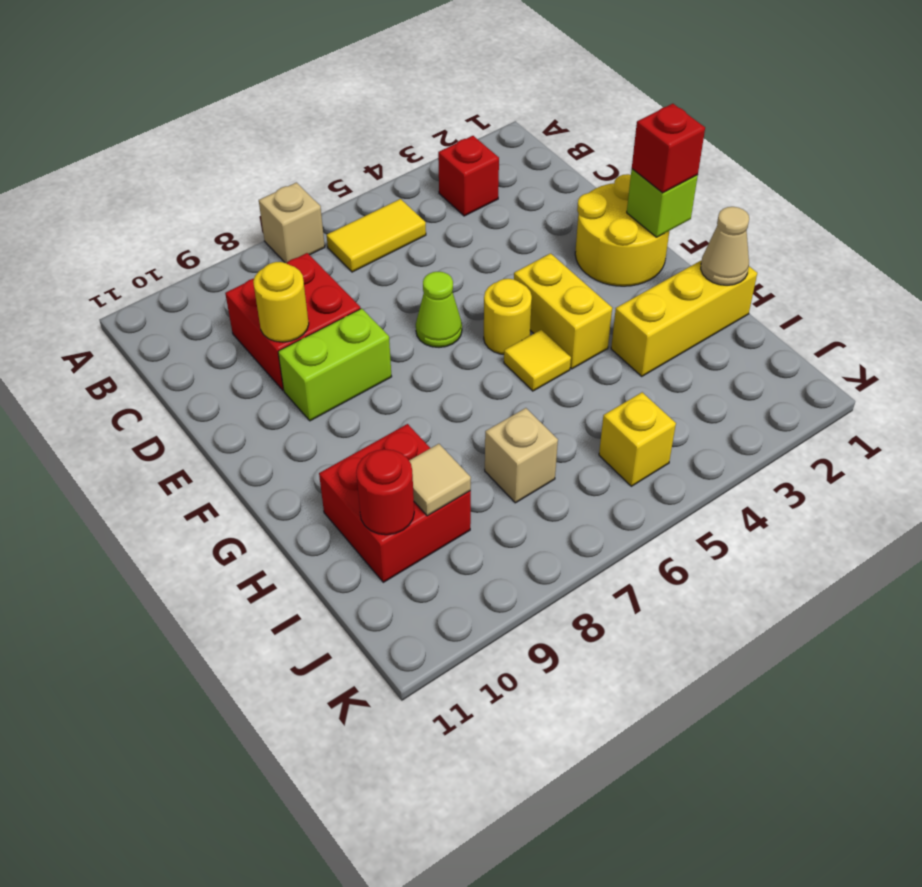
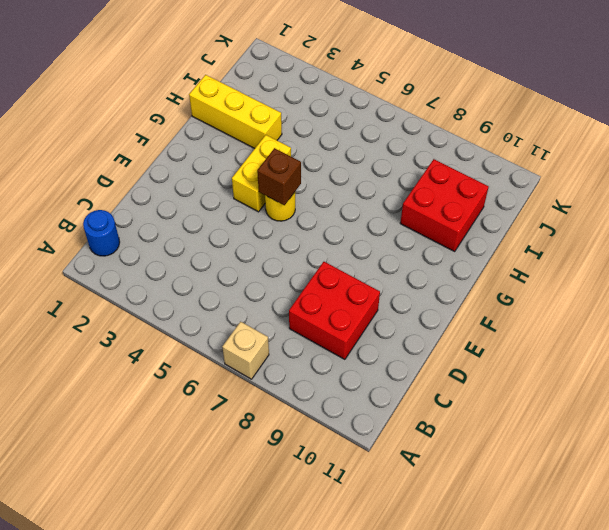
blue 1x1 round brick [83,210,120,256] -> none
brown 1x1 brick [257,148,301,205] -> none
none -> red 1x1 brick [438,136,499,216]
none -> yellow 1x2 tile [327,199,426,272]
none -> yellow 2x2 round brick [575,174,669,286]

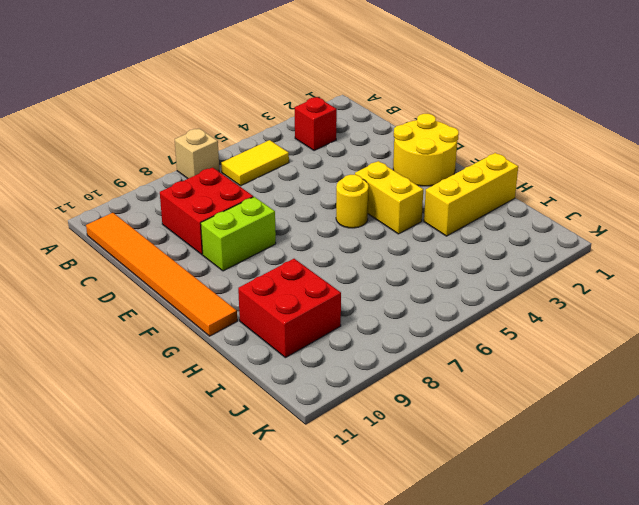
orange 1x6 tile [86,213,237,336] -> none
none -> lime 1x1 cone [416,272,462,347]
none -> yellow 1x1 tile [504,330,571,391]
none -> tan 1x1 brick [485,408,558,503]

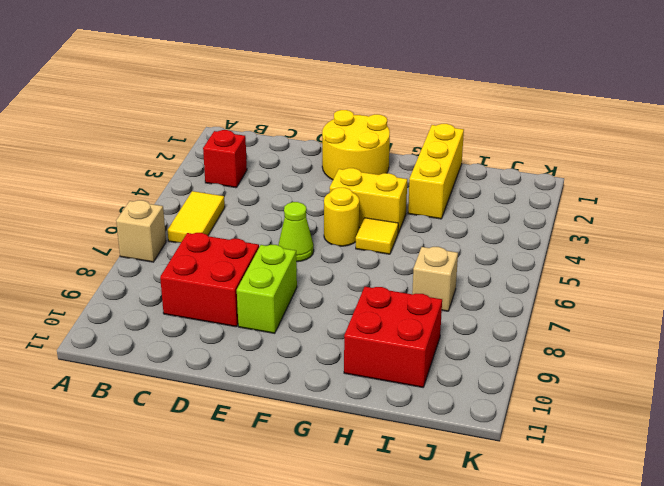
none -> yellow 1x1 brick [599,392,676,486]
none -> yellow 1x1 round brick [253,262,309,342]
none -> lime 1x1 brick [627,169,698,237]

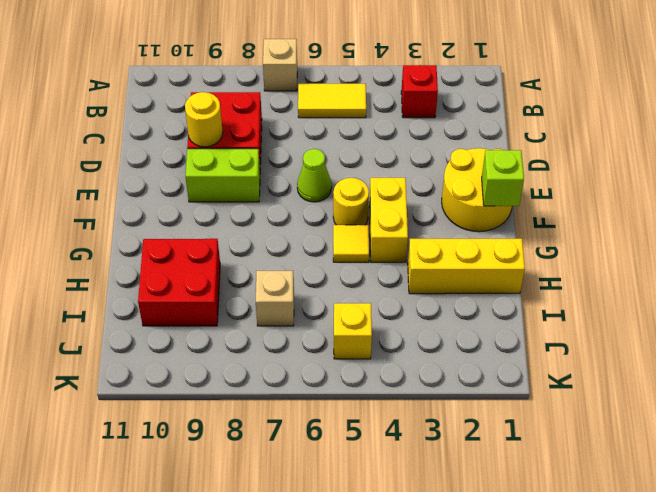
none -> tan 1x1 cone [701,207,749,285]
none -> tan 1x1 tile [409,444,471,516]
none -> red 1x1 round brick [356,449,414,535]

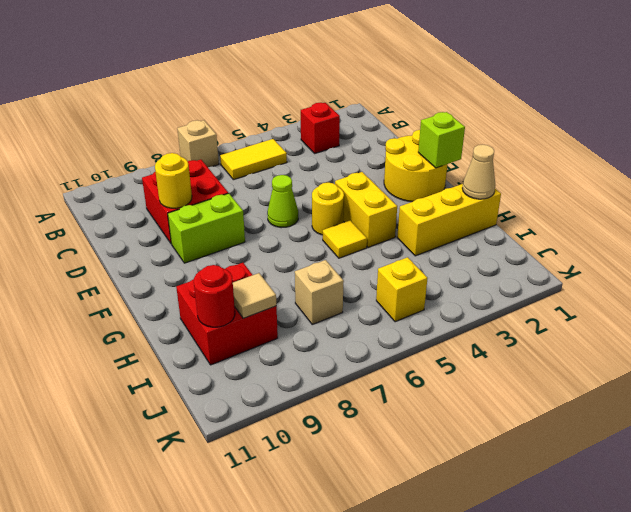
none -> red 1x1 brick [632,104,705,193]

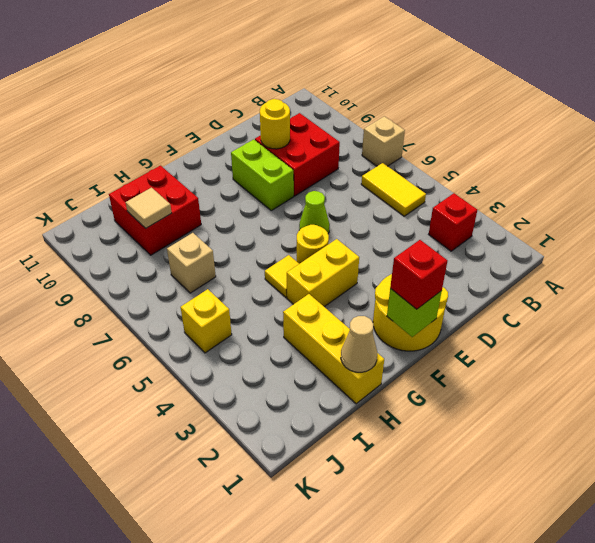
none -> red 1x1 round brick [356,449,414,535]

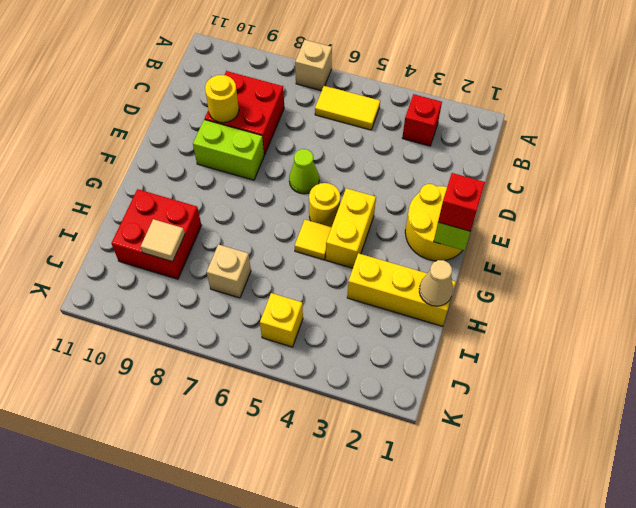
none -> red 1x1 round brick [356,449,414,535]

